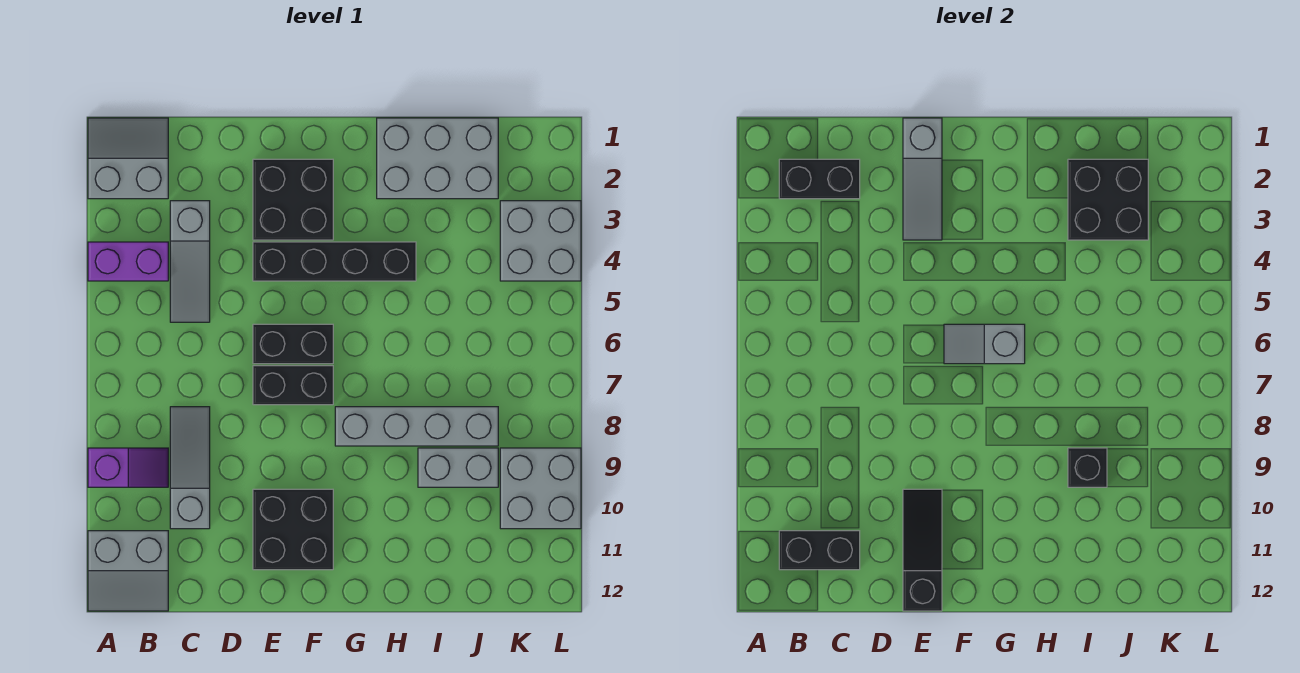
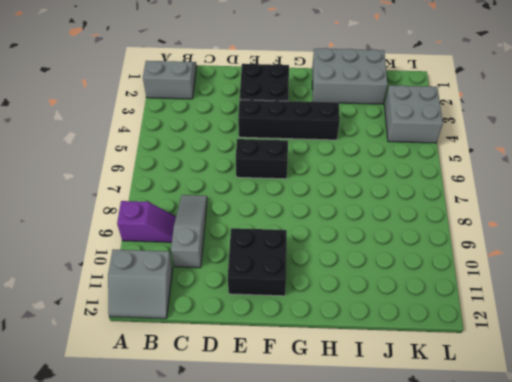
none -> purple 1x2 brick [88,242,168,281]
none -> grey 1x3 slope [170,201,210,322]
none -> black 1x2 brick [253,366,333,405]

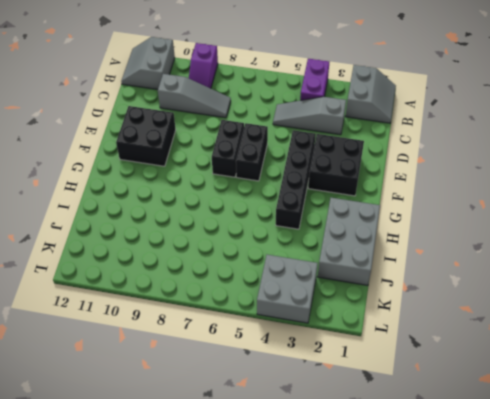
none -> grey 1x4 brick [335,407,498,446]
none -> grey 1x2 brick [418,448,498,487]
none -> grey 2x2 brick [500,448,581,529]

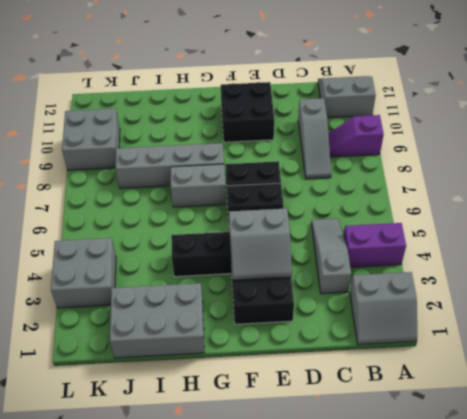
grey 2x2 slope [229,208,292,280] -> grey 1x3 slope [903,118,942,240]
grey 1x2 brick [171,164,226,207] -> grey 1x2 brick moved to [418,448,498,487]
none -> black 1x2 brick [779,159,860,199]
none -> black 1x2 brick [779,531,860,570]
none -> black 1x3 slope [903,489,942,611]

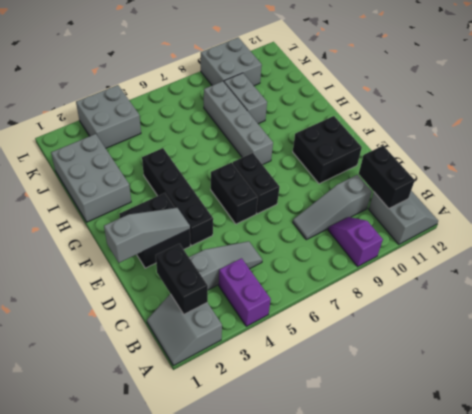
none -> black 1x3 slope [903,489,942,611]
none -> grey 1x2 slope [944,324,1025,364]
none -> black 2x2 brick [1068,159,1148,240]

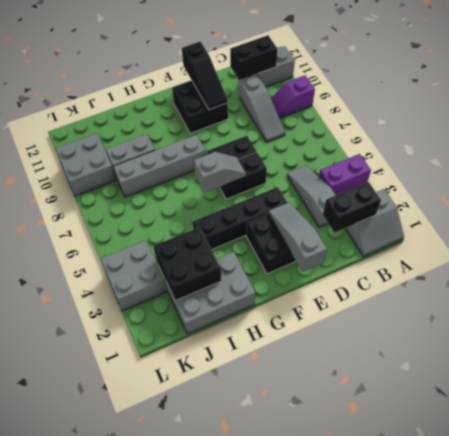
none -> black 1x1 brick [1068,448,1107,487]

